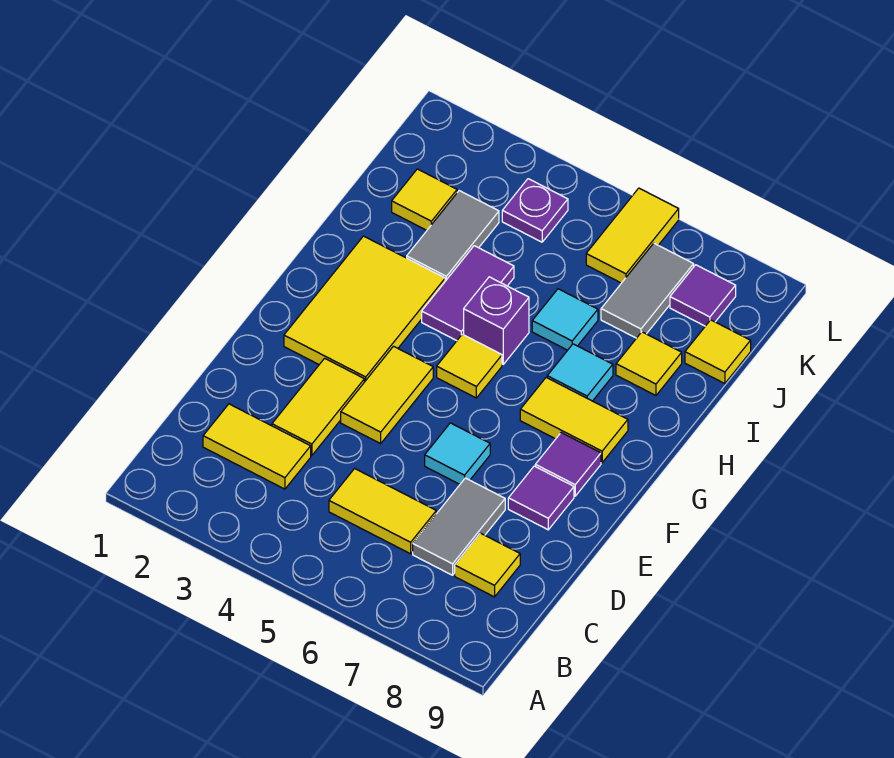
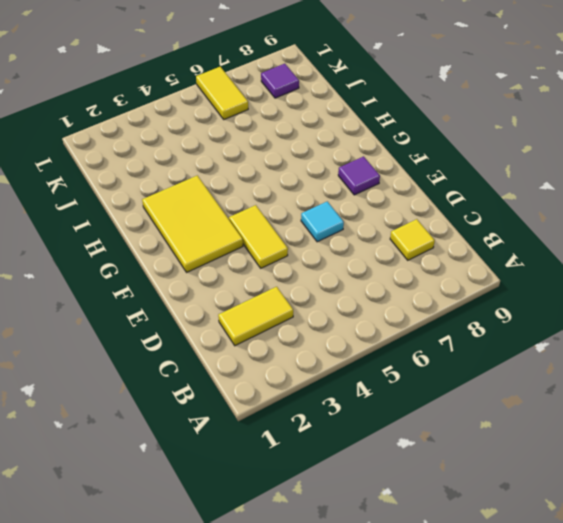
none -> yellow 1x2 tile [329,469,436,554]
none -> grey 1x2 tile [413,478,505,575]
none -> yellow 1x2 tile [272,358,364,456]

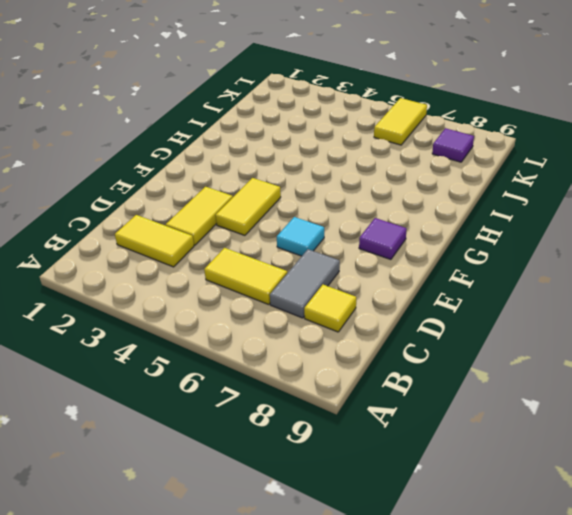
none -> purple 1x1 tile [508,466,574,530]
none -> yellow 2x3 tile [284,236,445,382]
none -> yellow 1x1 tile [437,334,502,398]

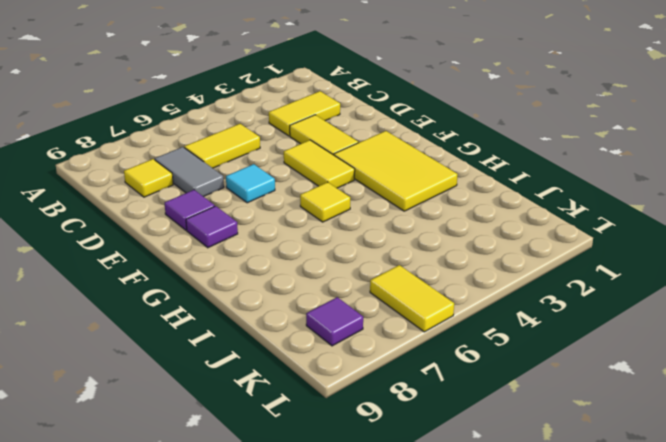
none -> yellow 1x2 tile [520,378,628,463]
none -> purple 1x2 tile [422,246,514,341]
none -> purple 1x1 brick [464,277,529,364]

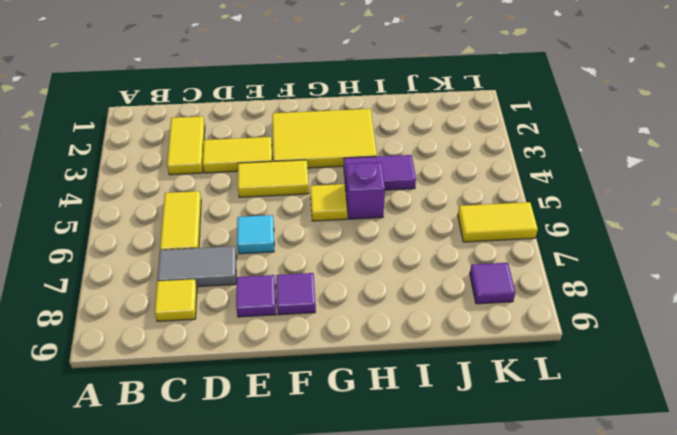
none -> yellow 1x2 tile [520,378,628,463]
none -> cyan 1x1 tile [547,344,613,401]
none -> grey 1x2 tile [407,191,499,281]

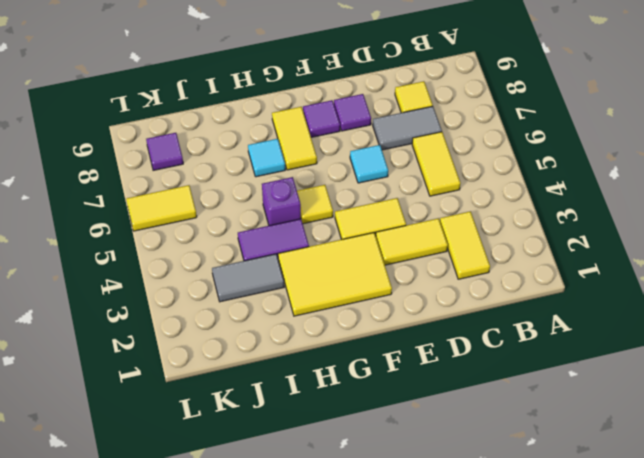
none -> cyan 1x1 tile [532,289,598,350]
none -> yellow 1x1 tile [616,332,682,395]
none -> yellow 1x1 tile [392,169,457,230]

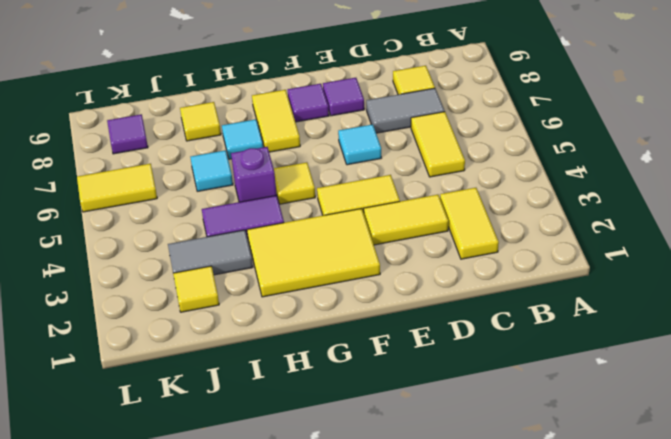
none -> grey 1x2 tile [601,243,694,338]
none -> yellow 1x1 tile [685,320,751,384]
none -> purple 1x1 plate [502,179,568,242]

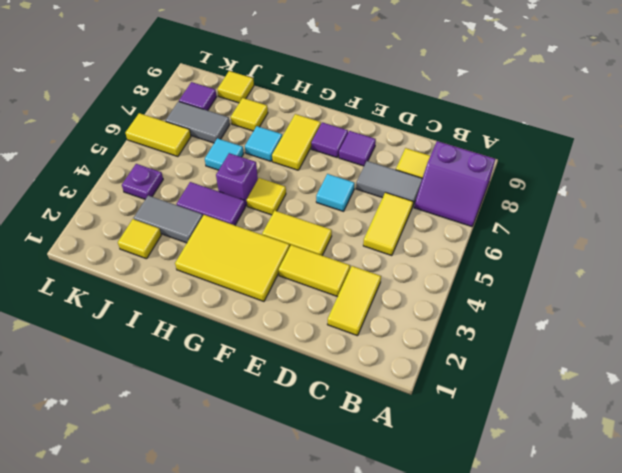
purple 2x2 slope [414,141,495,227] -> none

